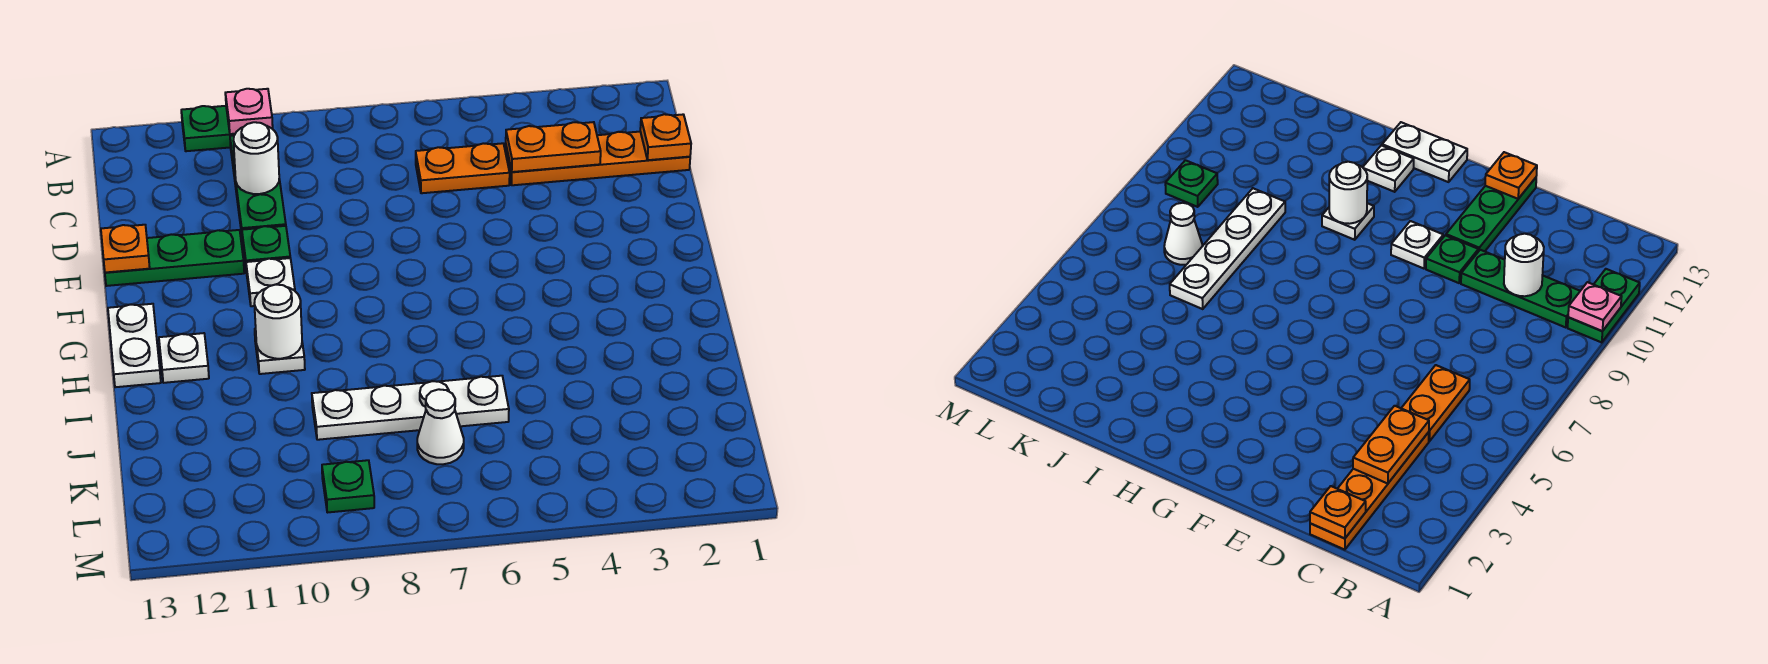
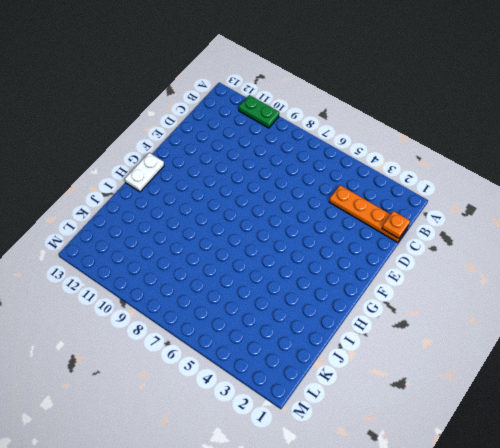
none -> green 1x3 plate [230,136,286,234]
none -> orange 1x2 plate [416,143,510,193]
none -> green 1x1 plate [242,226,290,273]

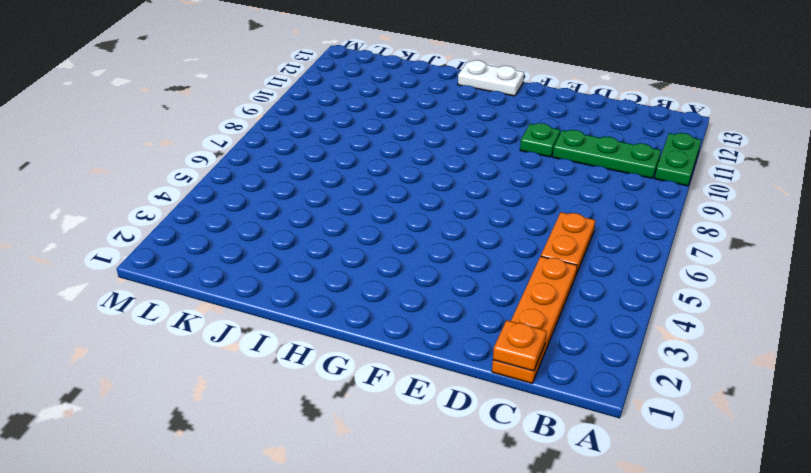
none -> green 1x3 plate [105,230,244,286]
none -> white 1x1 plate [246,258,295,306]
none -> white 1x1 plate [255,328,305,374]

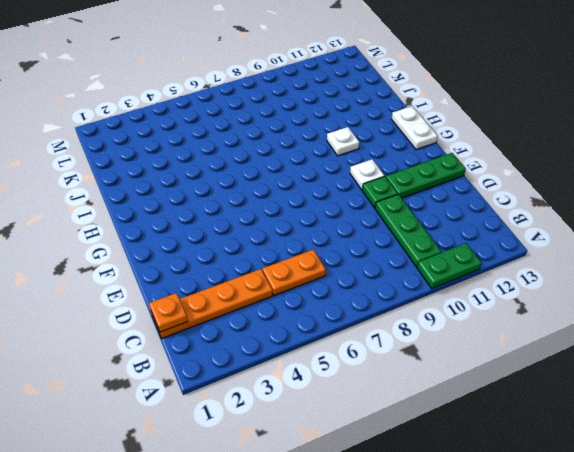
none -> white 1x1 plate [159,333,209,383]
none -> white 1x4 plate [312,376,509,440]
none -> white 1x1 cone [417,389,464,464]

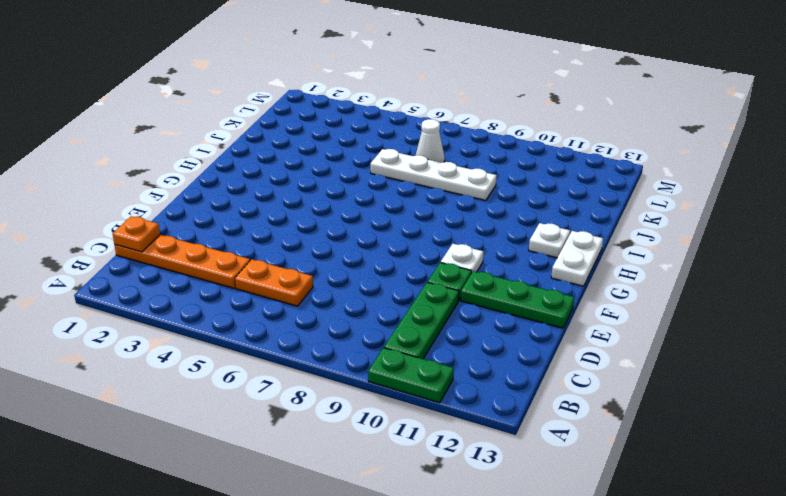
none -> white 1x1 plate [255,328,305,374]
none -> green 1x1 plate [322,460,374,513]
none -> pink 1x1 plate [225,89,273,134]

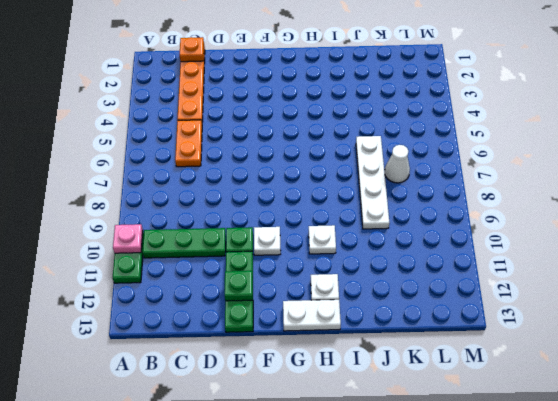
green 1x1 plate [225,271,253,301] -> green 1x1 plate moved to [322,460,374,513]
none -> orange 1x2 plate [506,122,601,172]
none -> white 1x1 round brick [234,122,279,194]
none -> orange 1x1 plate [101,225,150,273]

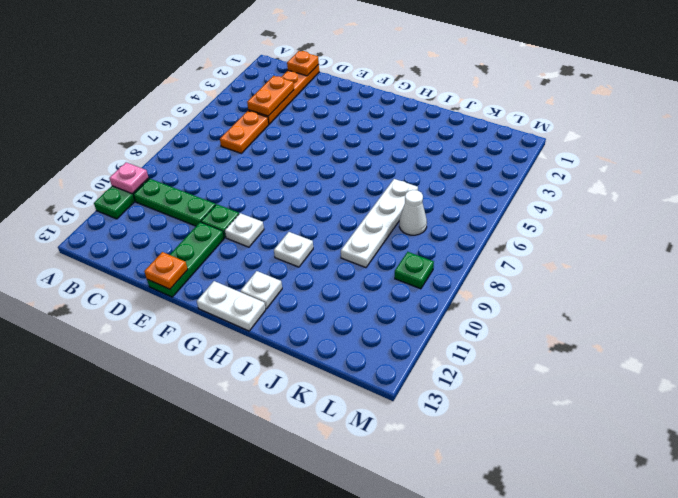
none -> white 1x1 round brick [234,122,279,194]
none -> white 1x1 round brick [254,285,302,359]

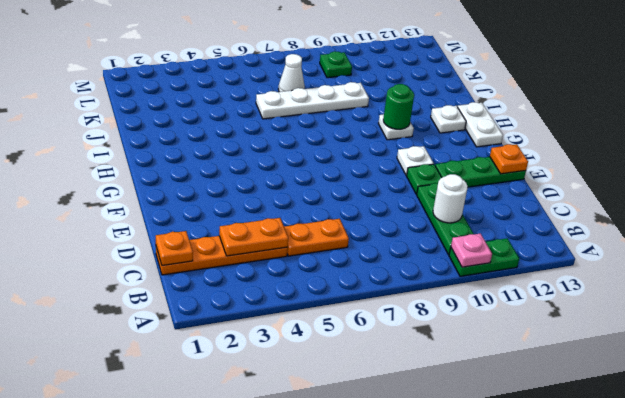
green 1x1 round brick [383,84,414,129] -> white 1x1 round brick [254,285,302,359]

